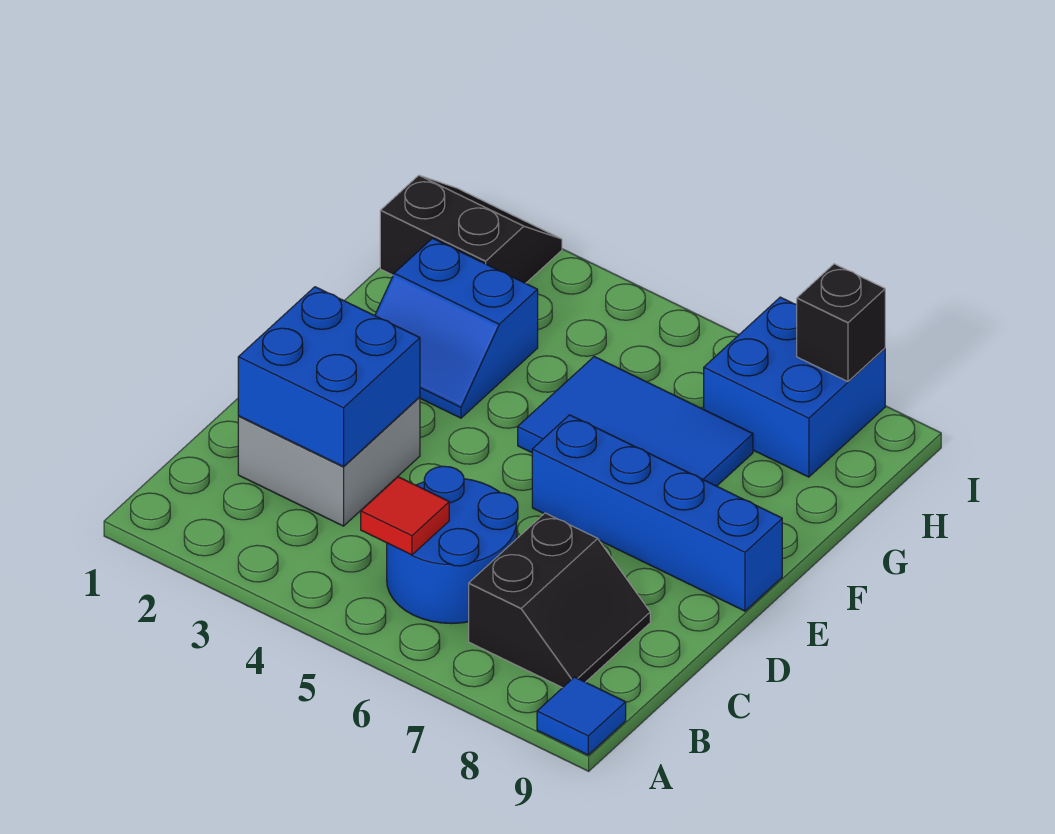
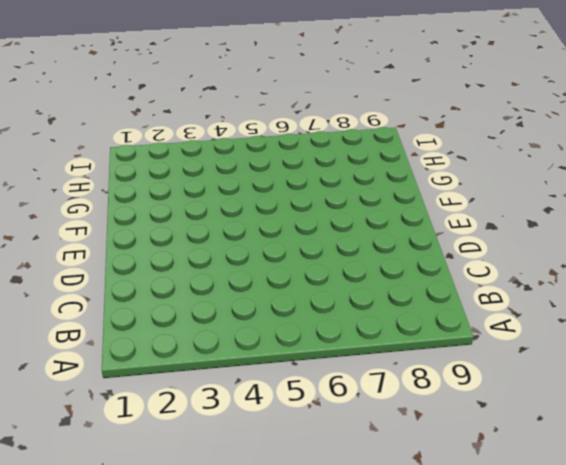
none -> blue 1x1 tile [537,677,626,755]
none -> blue 2x2 round brick [387,466,518,624]
none -> black 2x2 slope [469,513,650,688]

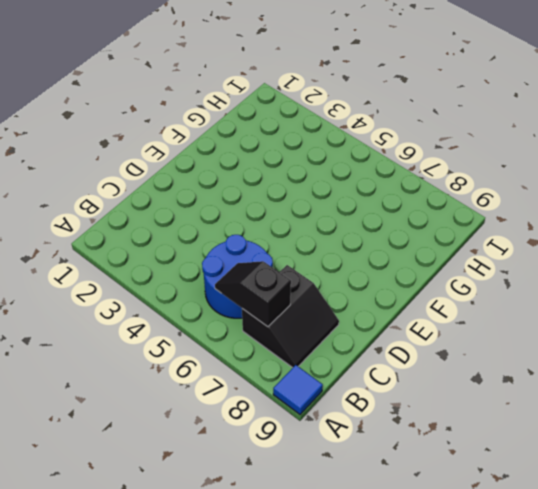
black 1x2 slope [215,261,291,327] -> none
none -> grey 2x2 brick [238,397,420,526]
none -> blue 1x4 brick [532,415,782,611]
none -> blue 2x2 slope [375,238,538,418]

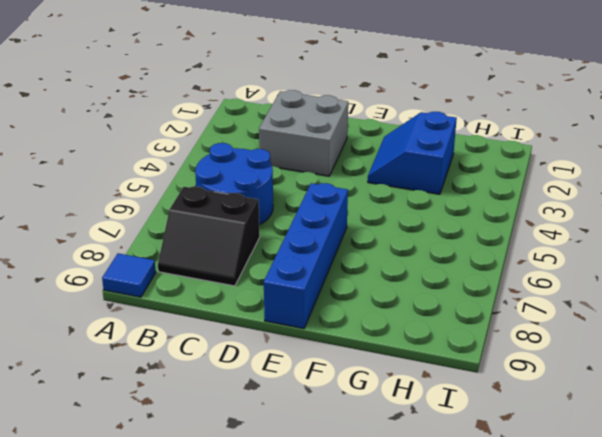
none -> blue 2x3 tile [518,357,753,486]
none -> black 2x2 slope [380,175,562,283]
none -> blue 2x2 brick [704,297,885,477]

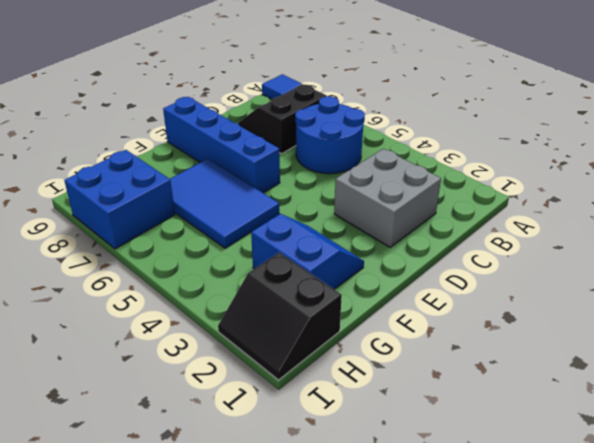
none -> red 1x1 tile [361,477,449,555]
none -> blue 2x2 brick [238,287,420,467]
none -> black 1x1 brick [797,264,885,382]

